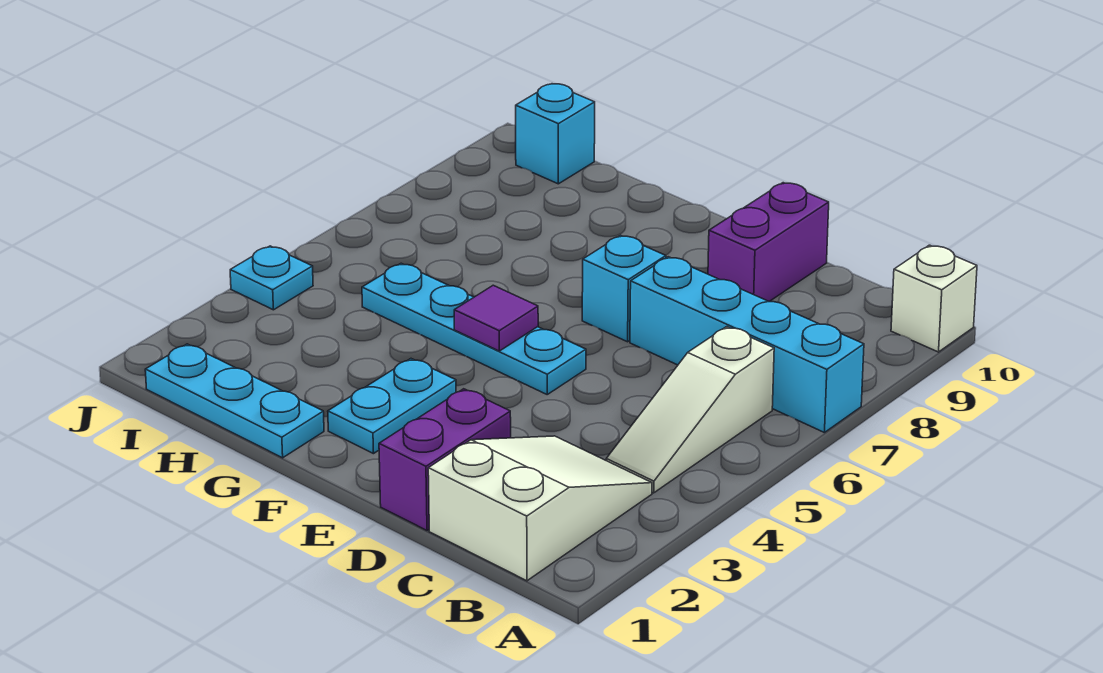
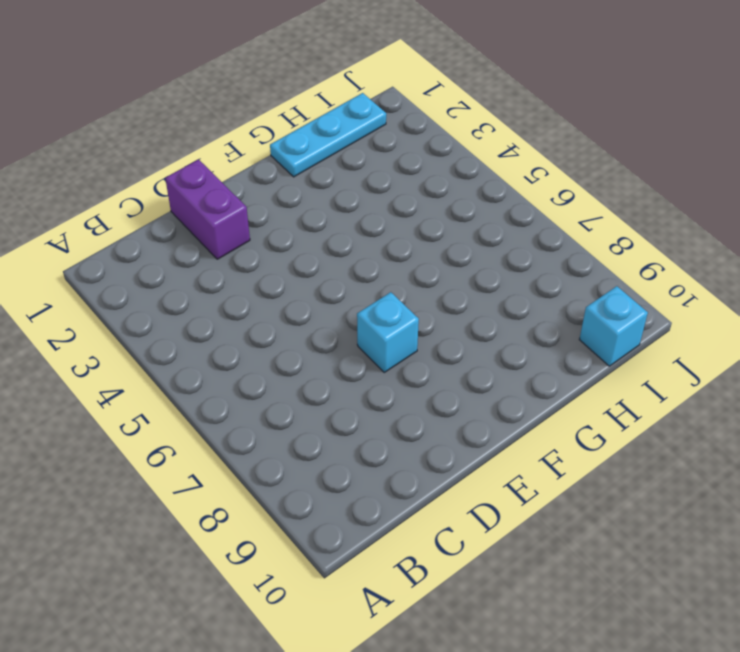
none -> cyan 1x4 brick [630,257,864,433]
none -> white 1x1 brick [891,245,977,352]
none -> white 2x3 slope [428,436,652,581]

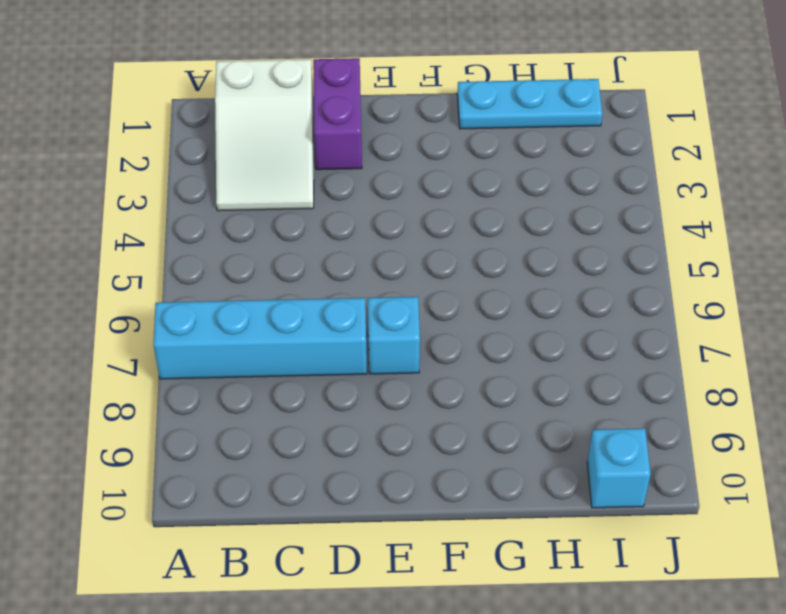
none -> white 1x1 brick [891,245,977,352]
none -> white 1x3 slope [606,327,774,493]
none -> purple 1x2 brick [708,183,829,302]

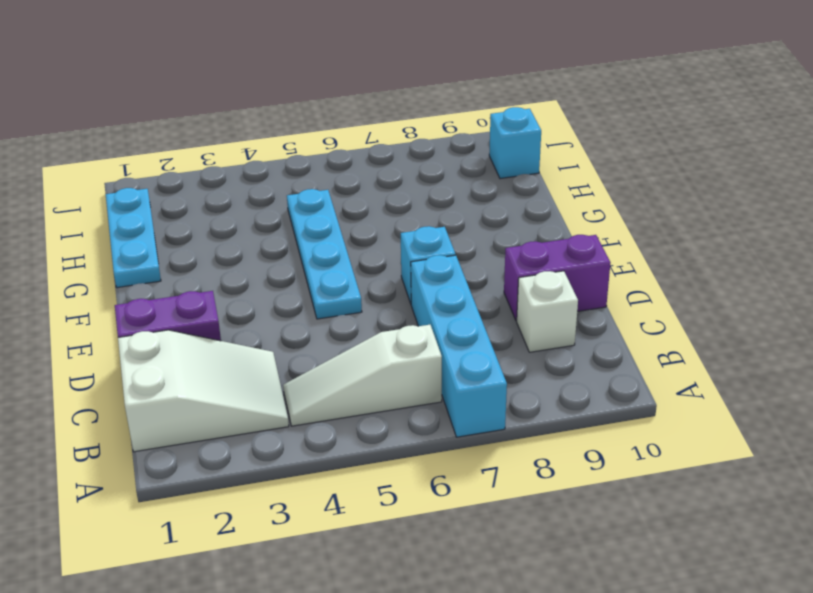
white 1x1 brick [517,271,578,352] -> white 1x1 brick moved to [891,245,977,352]
none -> cyan 1x2 plate [328,359,456,454]
none -> cyan 1x1 plate [230,246,313,310]
none -> purple 1x1 tile [454,285,538,351]

